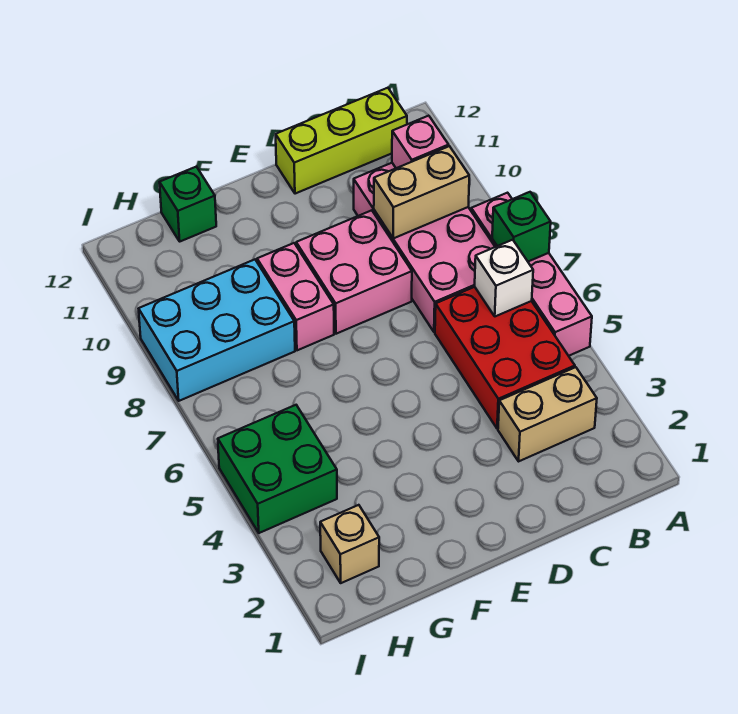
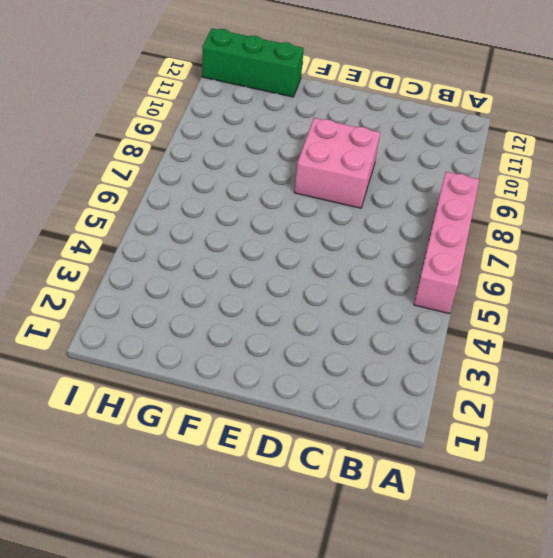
green 1x3 brick [202,28,304,97] -> green 1x1 brick [160,167,216,241]
none -> tan 1x2 brick [498,367,597,461]
none -> red 2x3 brick [435,287,575,429]
none -> pink 2x4 brick [354,163,495,332]

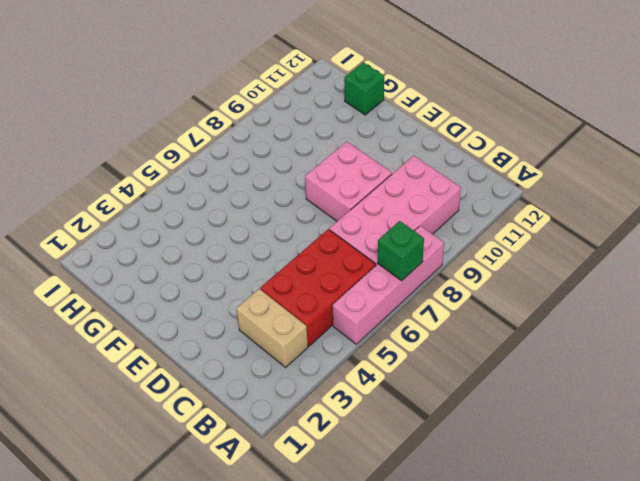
none -> lime 1x3 brick [276,88,407,194]
none -> pink 1x2 brick [257,243,334,350]
none -> cyan 2x3 brick [139,260,295,401]

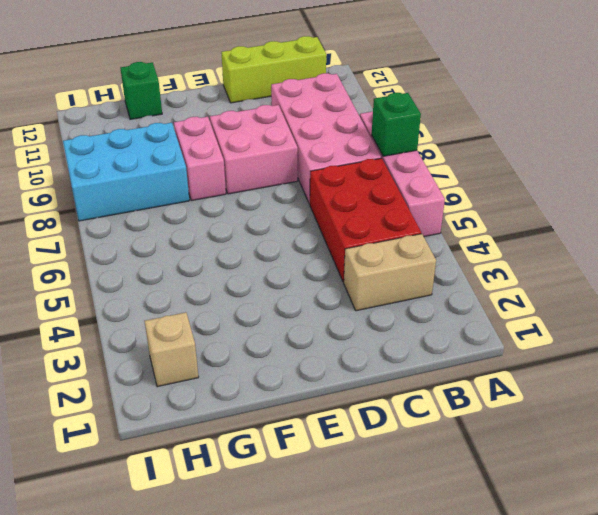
none -> green 2x2 brick [218,405,337,533]
none -> white 1x1 brick [475,240,533,316]
none -> tan 1x2 brick [374,146,469,238]

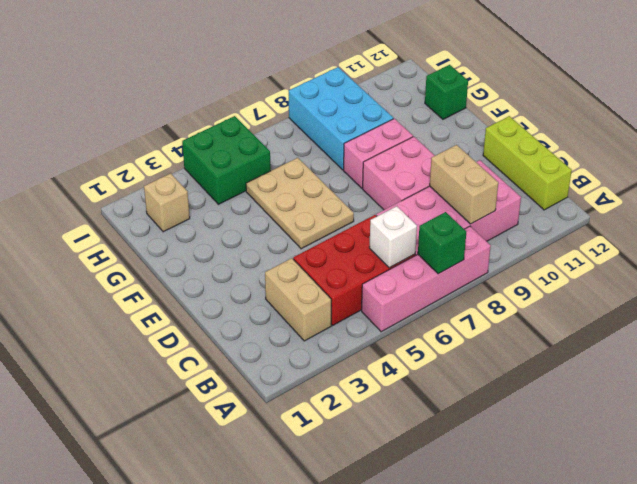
tan 2x3 plate [246,158,354,249] -> none
none -> pink 1x1 brick [392,116,449,168]

